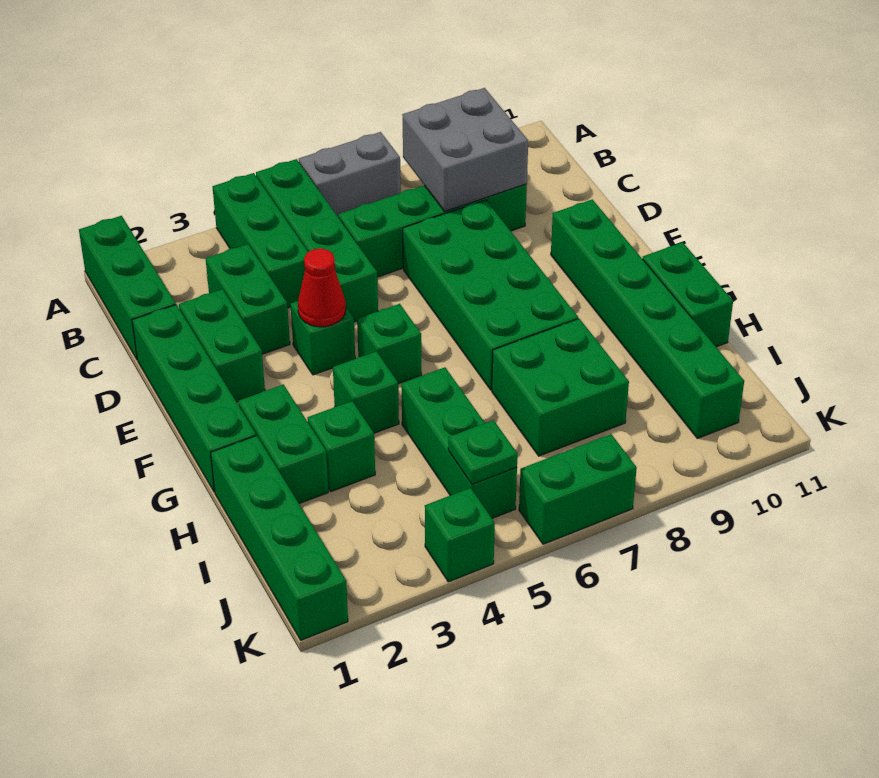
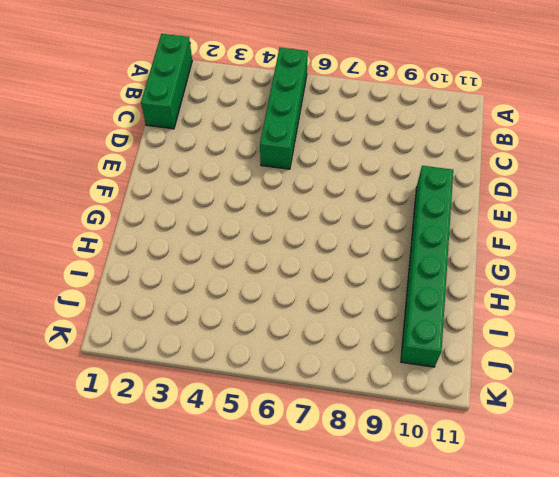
none -> green 1x3 brick [213,173,308,308]
none -> grey 1x2 brick [299,132,401,218]
none -> green 1x2 brick [206,244,290,354]

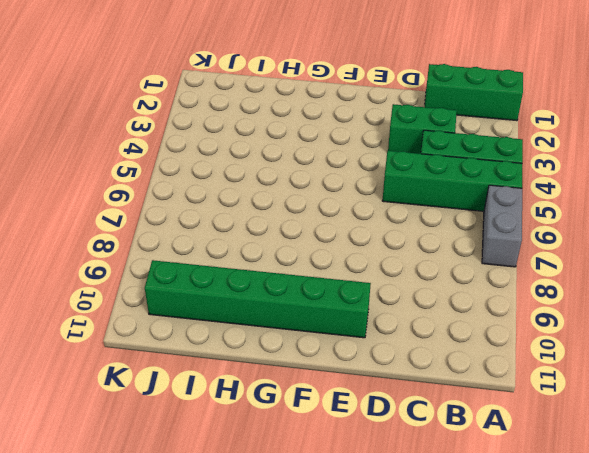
none -> green 1x4 brick [338,184,527,277]
none -> green 1x4 brick [132,305,256,492]
none -> green 1x2 brick [179,289,265,402]

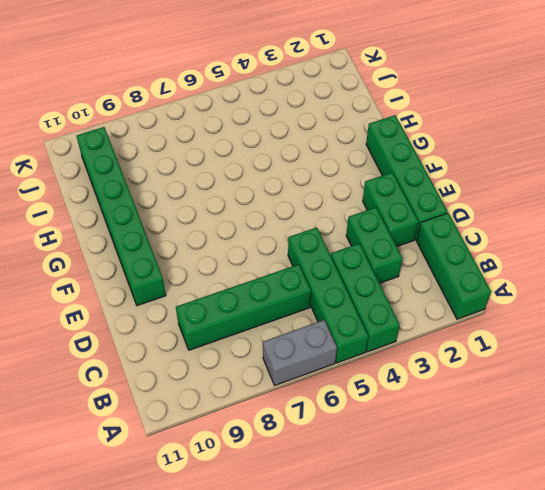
none -> green 2x4 brick [403,200,578,390]
none -> green 1x1 brick [291,301,355,375]
none -> green 1x1 brick [357,304,422,384]

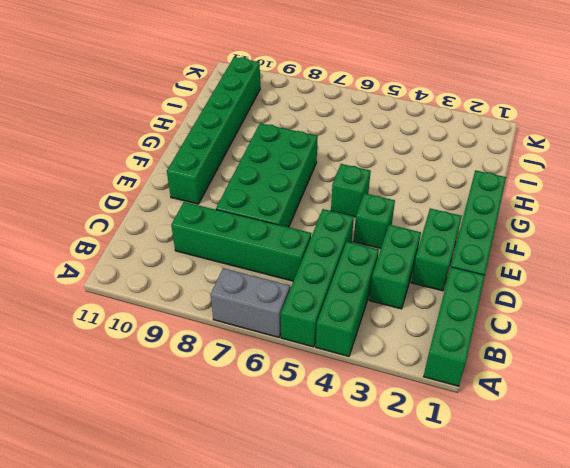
none -> green 1x2 brick [238,385,328,504]
none -> green 1x1 brick [333,351,399,433]
none -> green 1x2 brick [643,242,733,347]

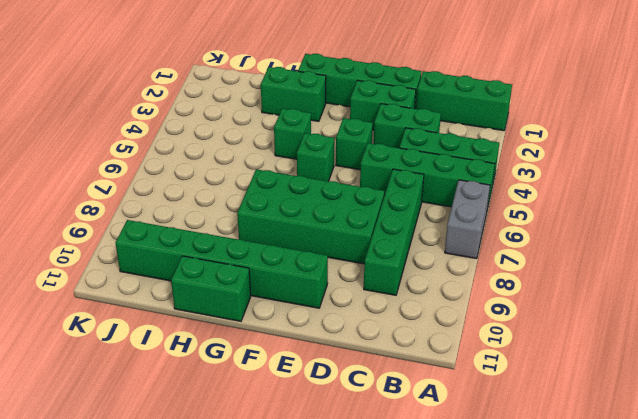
none -> green 1x4 brick [211,436,348,640]
none -> green 1x1 brick [307,401,375,492]
none -> green 1x3 brick [401,367,517,518]

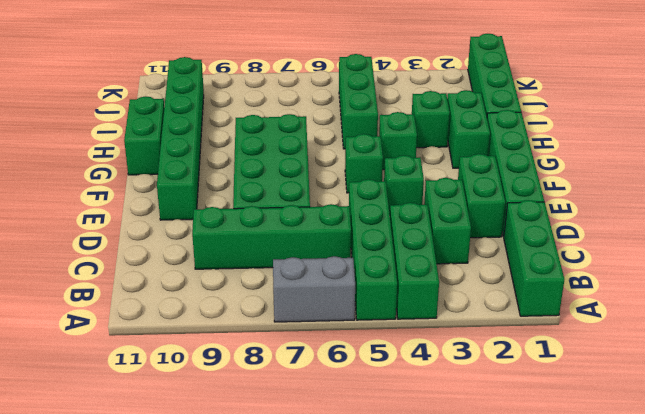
none -> green 2x2 brick [492,319,629,456]
none -> green 1x1 brick [425,488,495,582]
none -> green 1x2 brick [519,434,637,544]

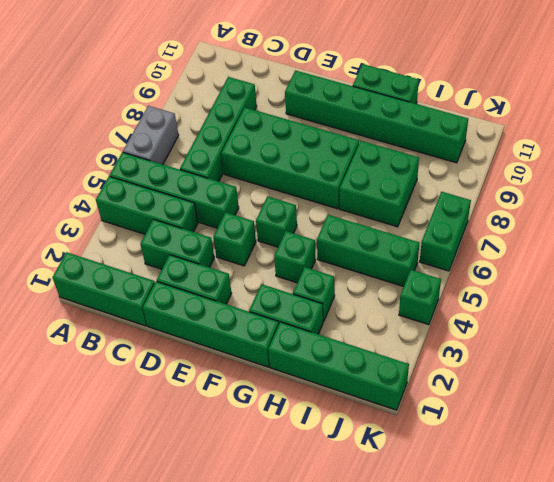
none -> grey 2x2 brick [402,88,528,211]
none -> red 1x1 cone [298,248,346,327]
none -> green 1x1 plate [448,420,518,485]

